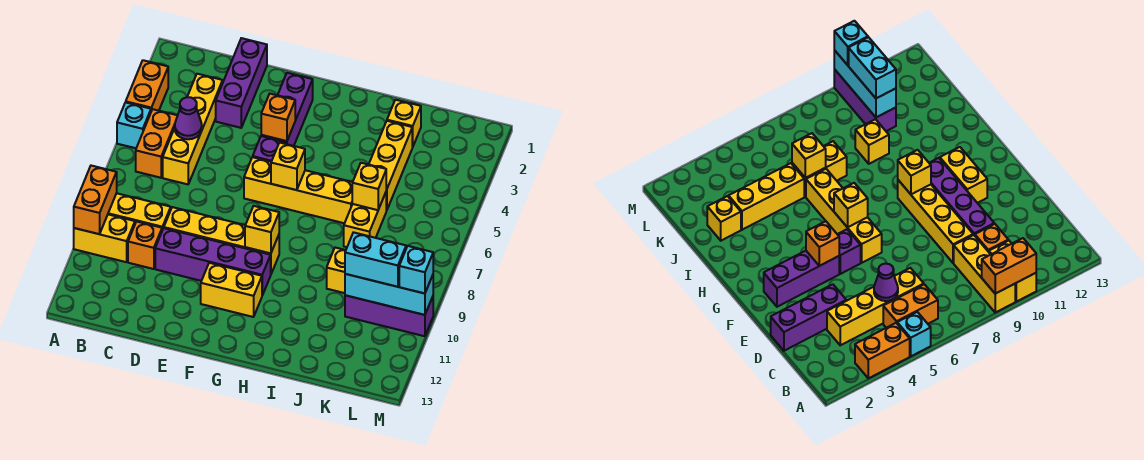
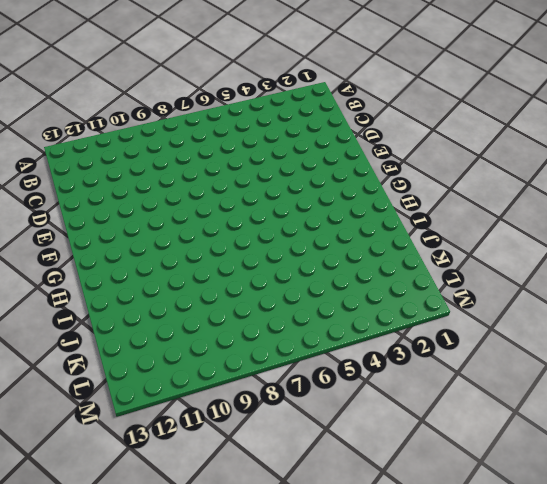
none -> orange 1x2 brick [126,60,168,111]
none -> cyan 1x1 brick [117,102,151,148]
none -> yellow 1x3 brick [108,193,171,230]

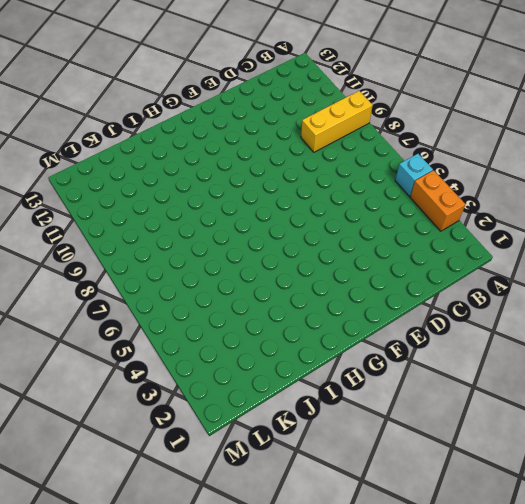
none -> yellow 1x2 brick [74,214,135,262]
none -> orange 1x2 brick [136,109,178,178]
none -> yellow 1x4 brick [163,74,223,184]

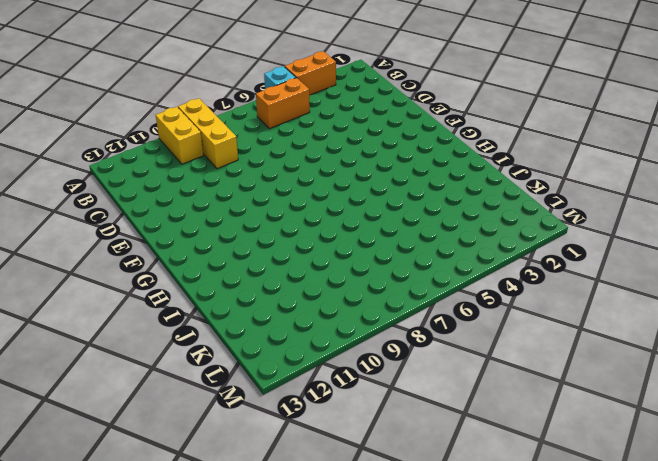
none -> yellow 1x4 brick [163,74,223,184]
none -> orange 1x1 brick [128,222,162,269]
none -> purple 1x3 brick [216,38,267,128]

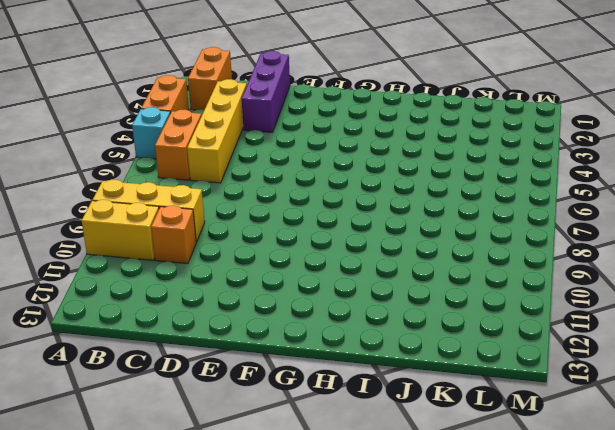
orange 1x2 brick [188,47,232,110] -> orange 1x2 brick moved to [74,166,117,234]
none -> yellow 1x4 brick [164,207,279,274]
none -> purple 1x4 brick [155,228,271,295]
none -> purple 1x3 brick [261,73,313,146]

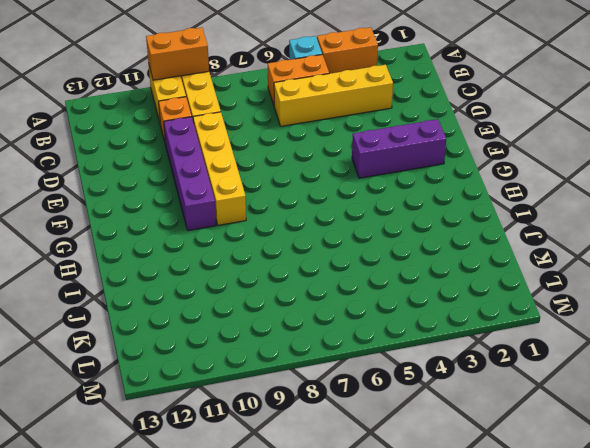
none -> purple 1x3 brick [216,38,267,128]
none -> purple 1x1 brick [253,136,287,162]
none -> yellow 1x4 brick [244,157,353,223]

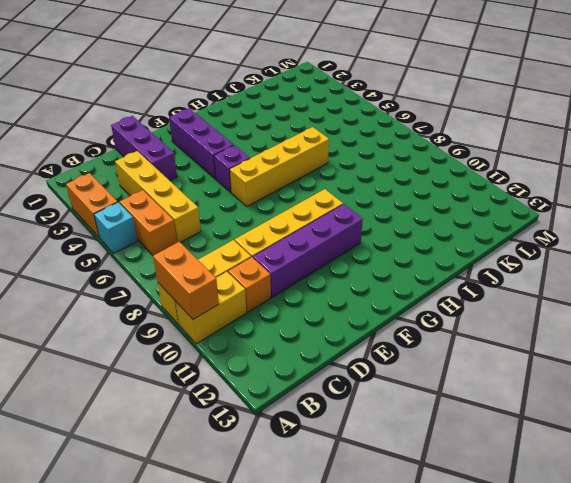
none -> yellow 1x2 brick [201,263,262,317]
none -> yellow 1x1 brick [387,100,421,147]
none -> yellow 1x3 brick [369,121,412,211]

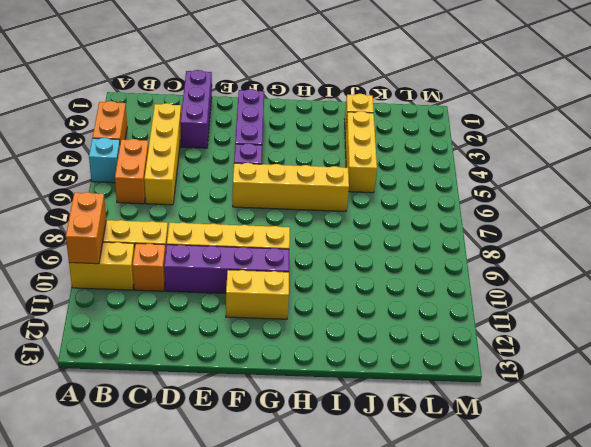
none -> yellow 1x2 brick [344,193,386,247]
none -> yellow 1x1 brick [327,248,346,293]
none -> purple 1x3 brick [345,295,433,336]

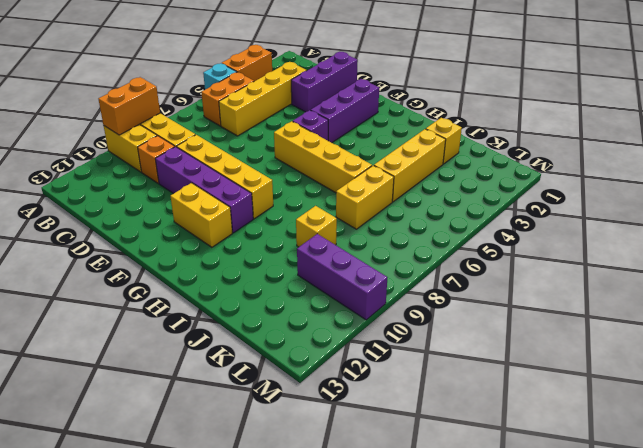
none -> purple 1x1 cone [175,97,202,139]
none -> orange 1x1 brick [261,94,295,141]
none -> yellow 1x1 brick [271,143,305,190]

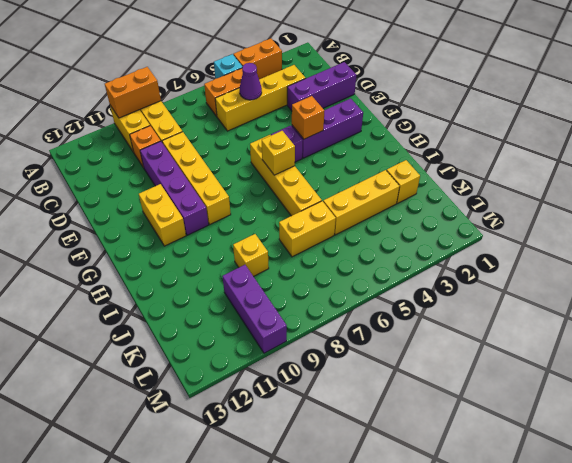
none -> yellow 1x1 brick [245,206,279,253]
none -> yellow 1x1 brick [352,163,386,210]
none -> cyan 1x3 brick [345,274,433,315]

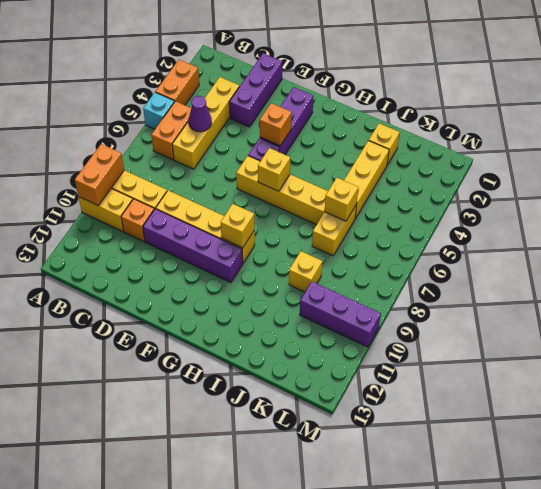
none -> yellow 1x2 brick [201,263,262,317]
none -> cyan 1x3 brick [345,274,433,315]
none -> cyan 1x2 brick [345,232,406,287]

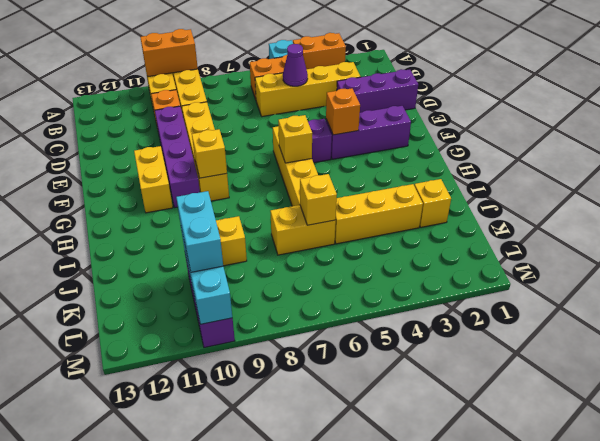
none -> cyan 1x1 brick [399,246,433,293]

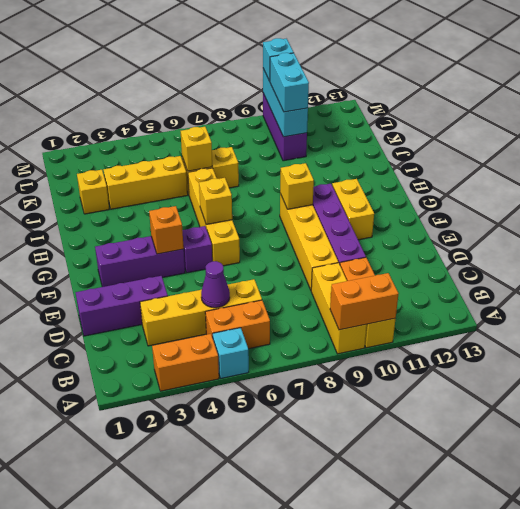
none -> yellow 1x1 brick [327,248,346,293]

